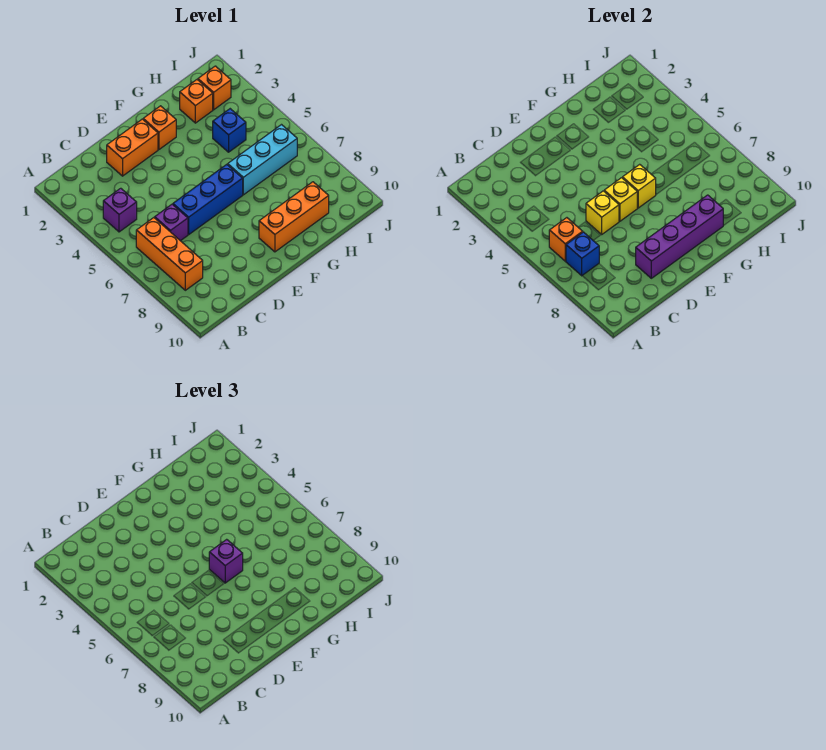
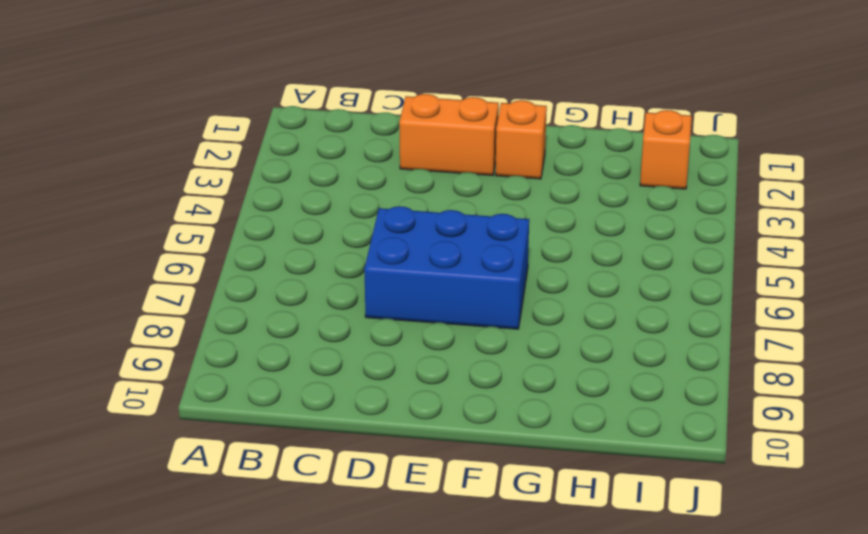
blue 2x3 brick [364,206,529,329] -> blue 1x3 brick [173,164,243,234]
none -> purple 1x1 brick [103,188,137,232]
none -> orange 1x3 brick [136,218,203,290]
none -> purple 1x1 brick [155,204,188,241]

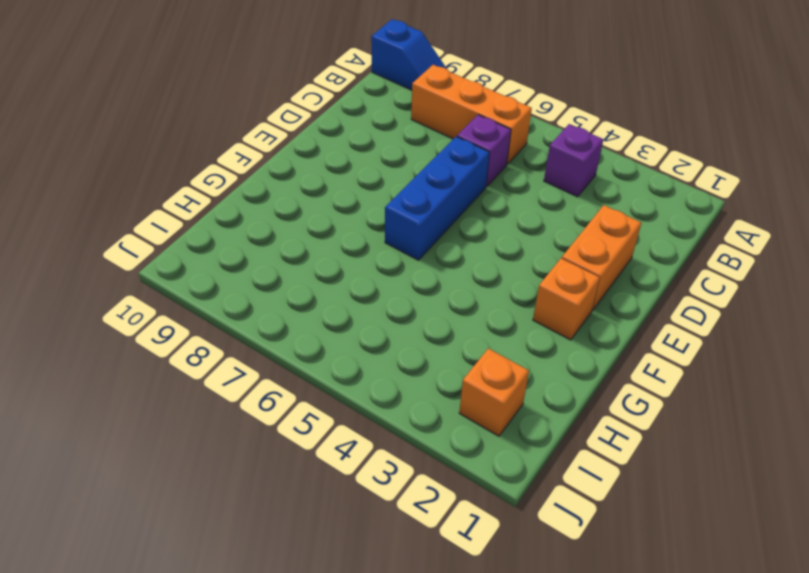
blue 1x2 slope [371,19,447,90] -> none
none -> orange 1x3 brick [259,182,329,252]
none -> cyan 1x3 brick [228,125,297,195]
none -> orange 1x1 brick [180,80,213,123]

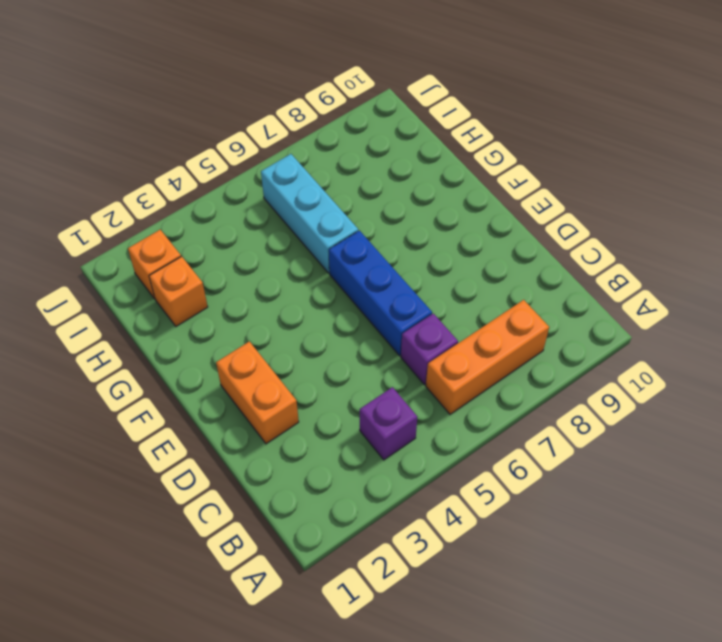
none -> orange 1x1 brick [143,106,176,149]
none -> orange 1x3 brick [259,182,329,252]
none -> blue 1x1 brick [213,109,246,152]

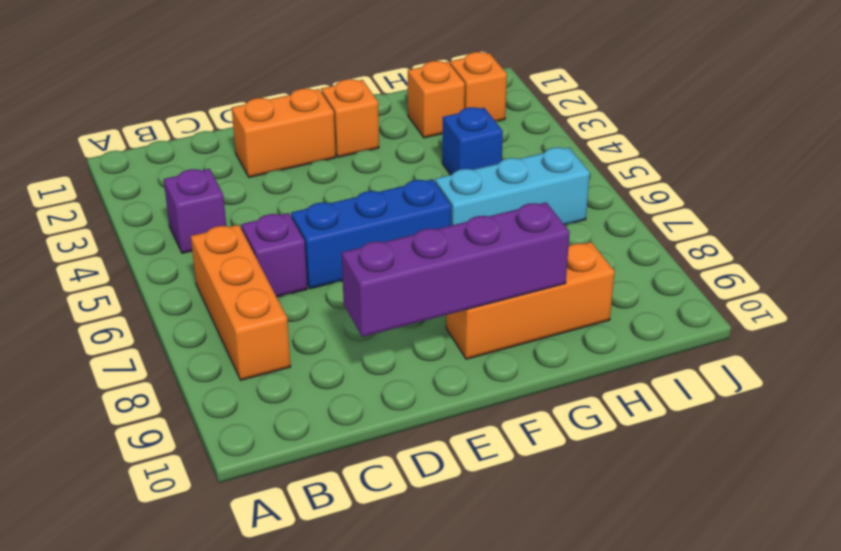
none -> orange 1x1 brick [549,218,583,261]
none -> blue 1x1 brick [566,232,599,276]
none -> yellow 1x1 brick [586,191,619,234]

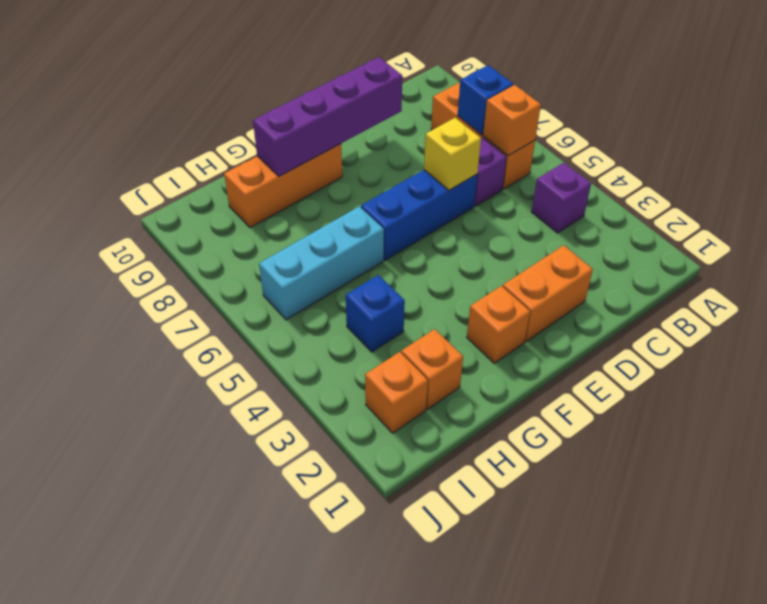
none -> yellow 1x1 brick [604,178,637,221]
none -> yellow 1x1 brick [622,164,656,208]
none -> purple 1x1 brick [209,539,243,583]

